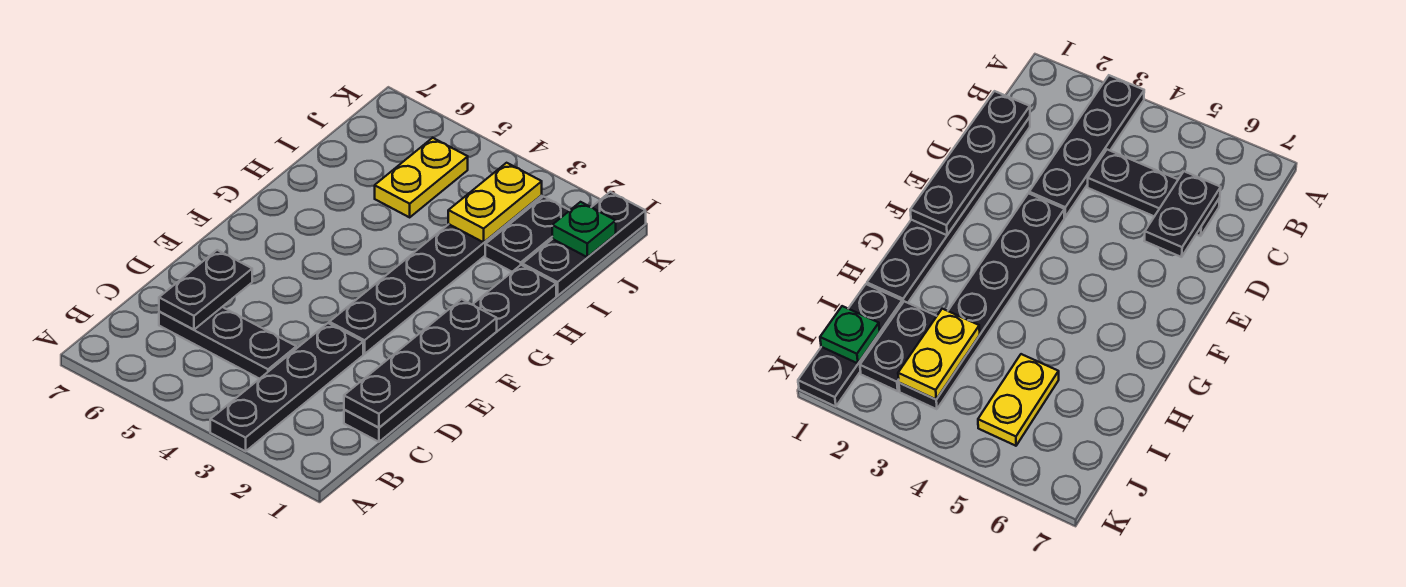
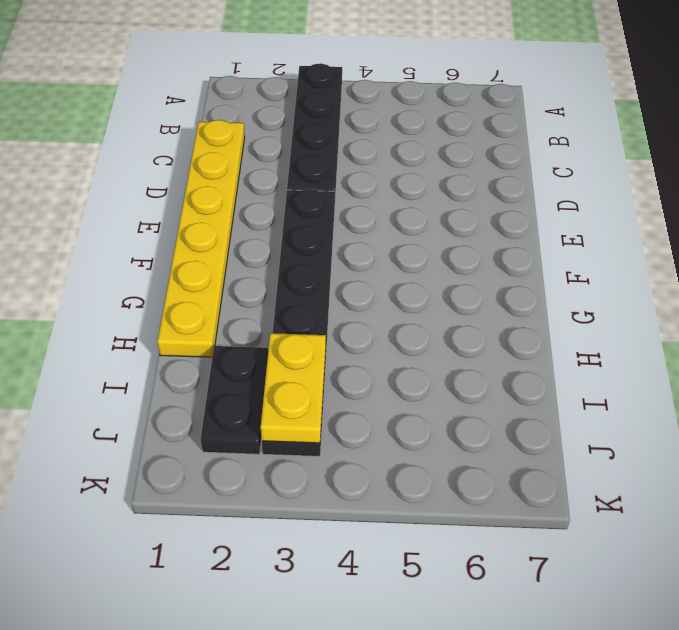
yellow 1x6 plate [157,120,245,357] -> black 1x6 plate [344,265,556,442]
none -> black 1x3 plate [159,307,296,379]
none -> black 1x3 plate [522,192,646,296]

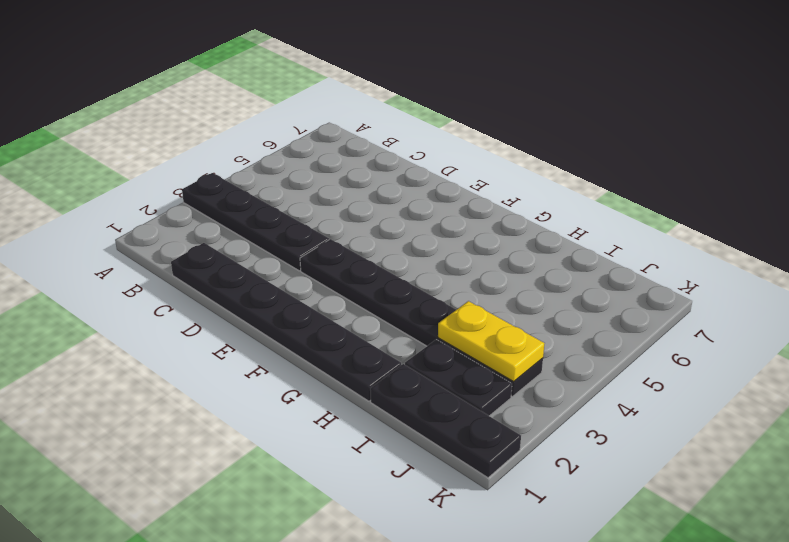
none -> black 1x3 plate [159,307,296,379]
none -> yellow 1x2 plate [375,138,468,217]

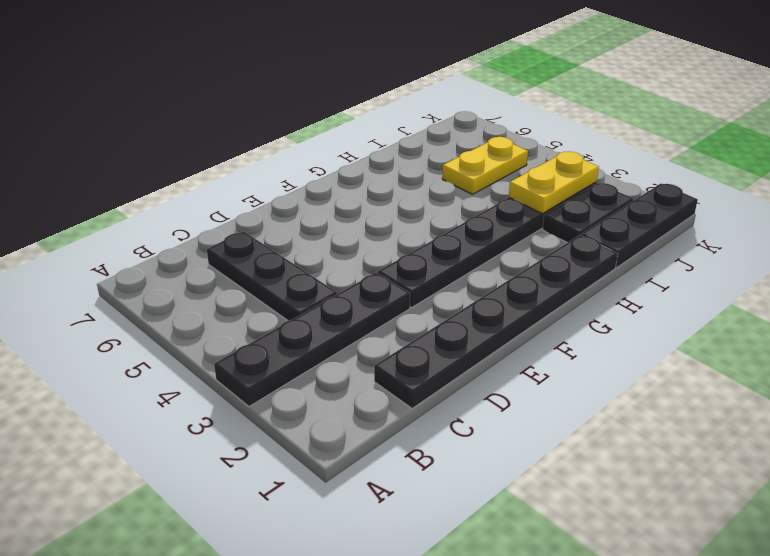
none -> black 1x4 plate [344,299,497,428]
none -> black 1x2 plate [159,250,252,330]

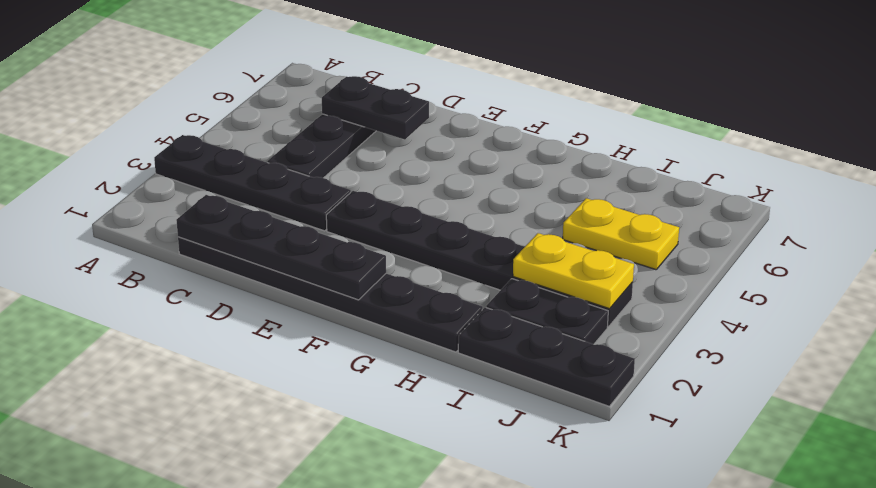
none -> green 1x1 plate [552,202,616,257]

